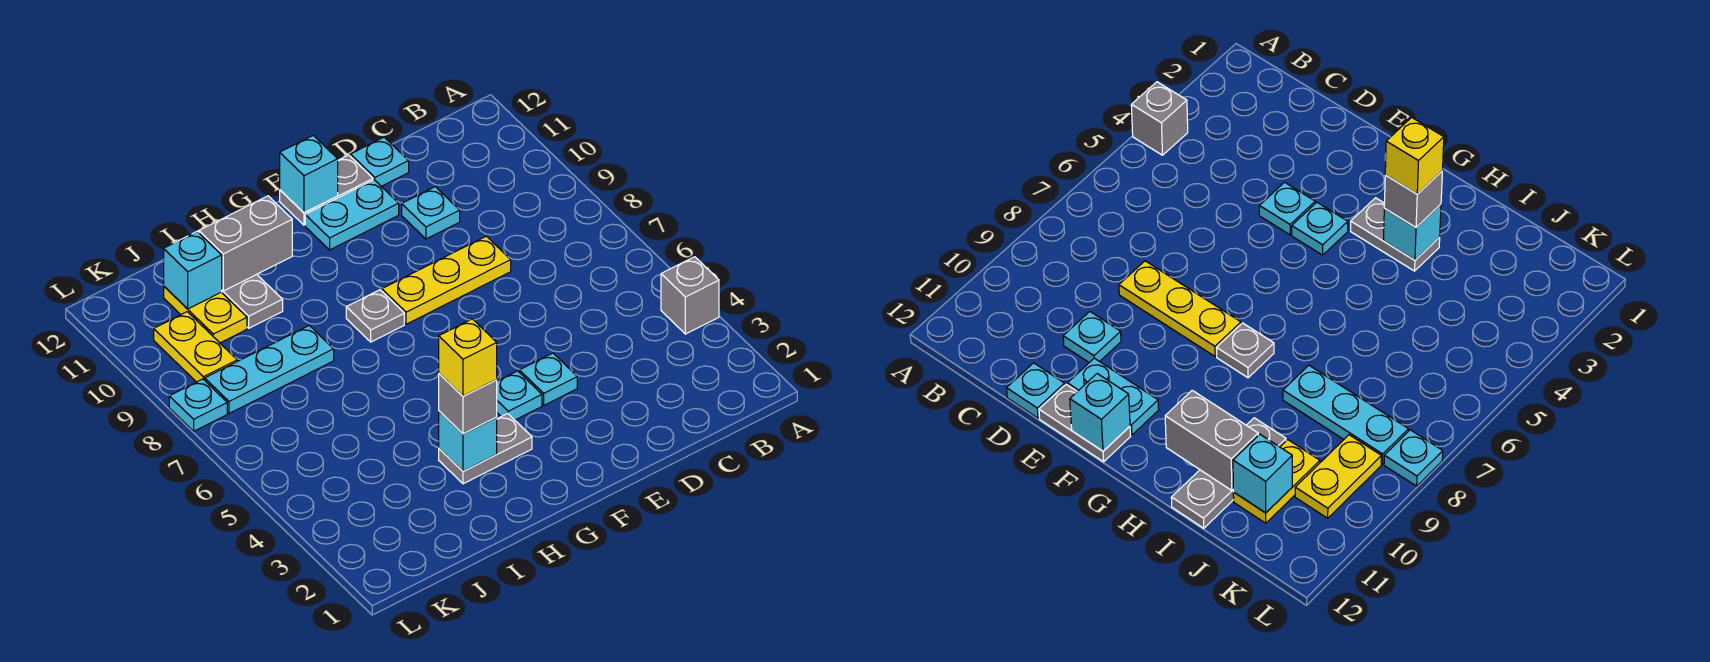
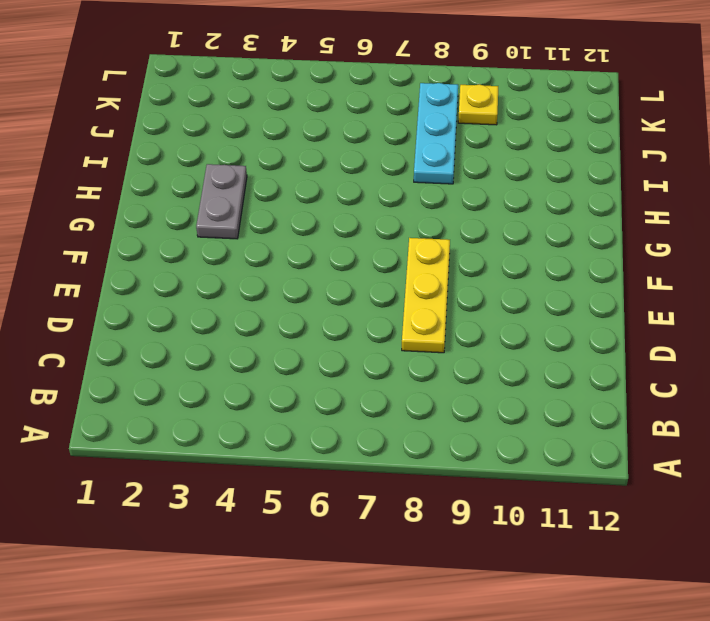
yellow 1x1 plate [458,84,498,125] -> yellow 1x2 plate [154,312,237,382]
none -> grey 1x1 brick [661,257,719,334]
none -> cyan 1x1 plate [402,187,460,239]
none -> cyan 1x1 plate [350,137,409,186]

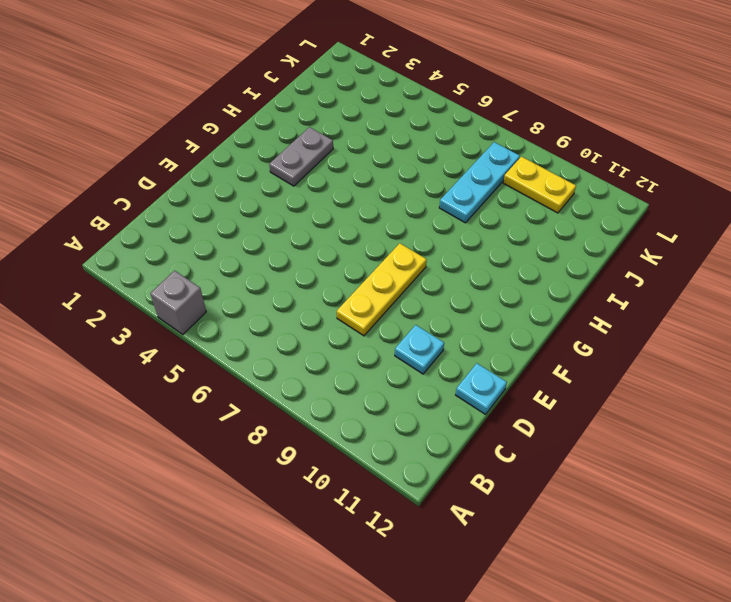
none -> cyan 1x1 plate [519,353,577,405]
none -> cyan 1x2 plate [305,180,399,250]
none -> grey 1x2 plate [280,155,373,225]

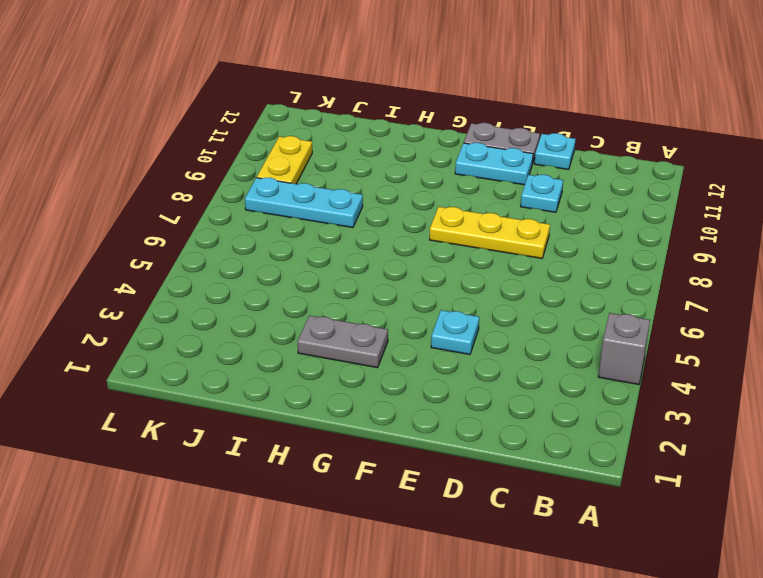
none -> cyan 1x1 plate [497,371,542,420]
none -> grey 1x1 plate [346,290,404,342]
none -> grey 1x3 plate [197,231,283,328]

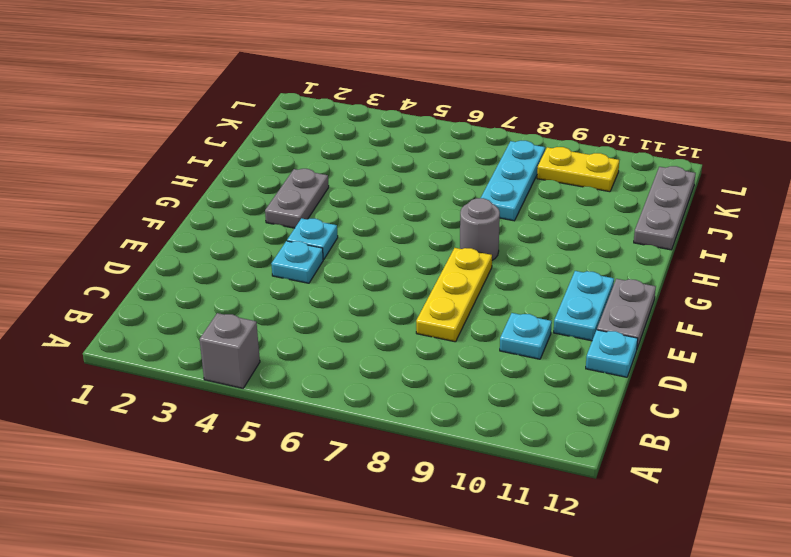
grey 1x1 round brick [460,198,500,260] -> grey 1x1 plate [346,290,404,342]
grey 1x3 plate [634,166,696,250] -> grey 1x3 plate turned to [197,231,283,328]
none -> yellow 1x2 plate [164,286,247,343]
none -> cyan 1x1 plate [169,379,227,431]
none -> cyan 1x1 brick [280,135,338,213]

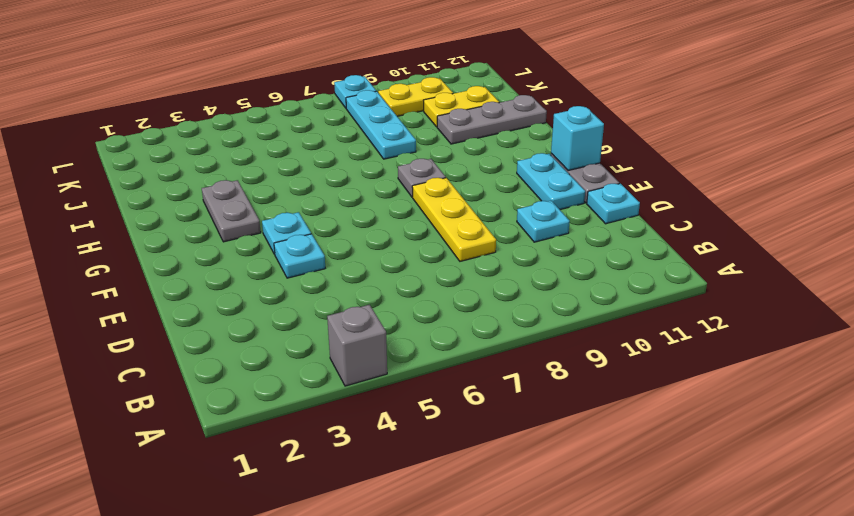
none -> cyan 1x1 brick [439,411,497,471]
none -> grey 1x2 brick [199,196,292,291]
none -> cyan 1x1 brick [164,232,222,309]

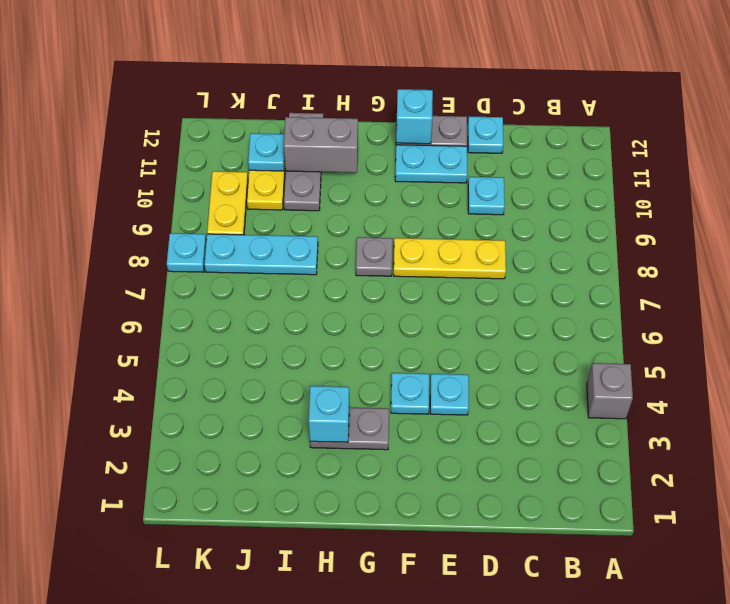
cyan 1x1 plate [248,133,285,171] -> cyan 1x1 brick [164,232,222,309]
none -> grey 1x1 brick [439,374,497,434]
none -> yellow 1x1 brick [439,319,497,396]

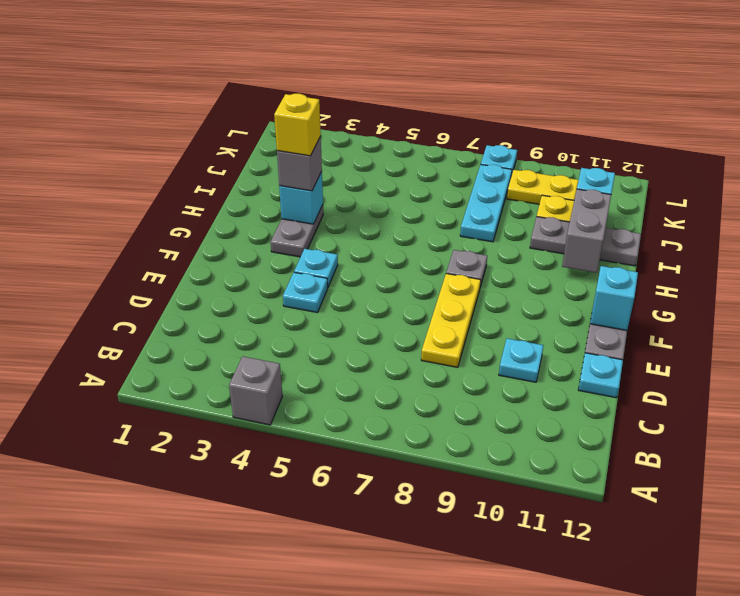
none -> cyan 1x2 plate [305,180,399,250]

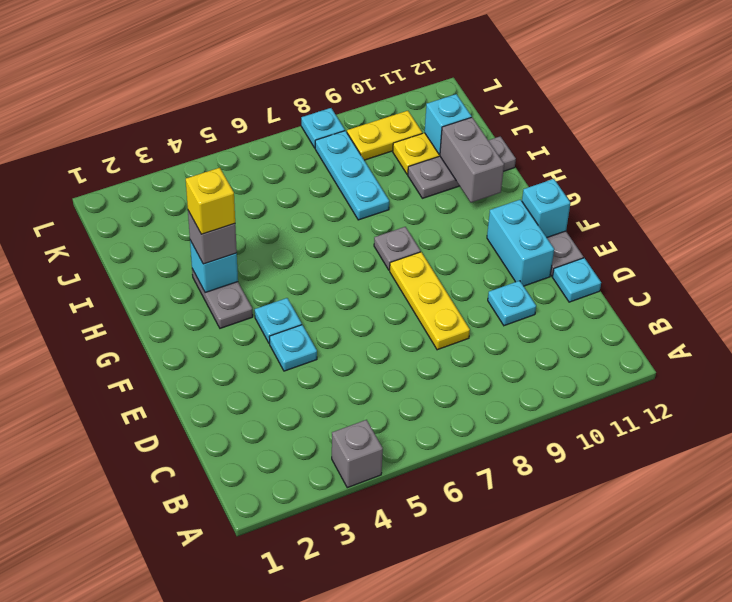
cyan 1x2 brick [487,200,554,286] -> cyan 1x2 plate [305,180,399,250]

